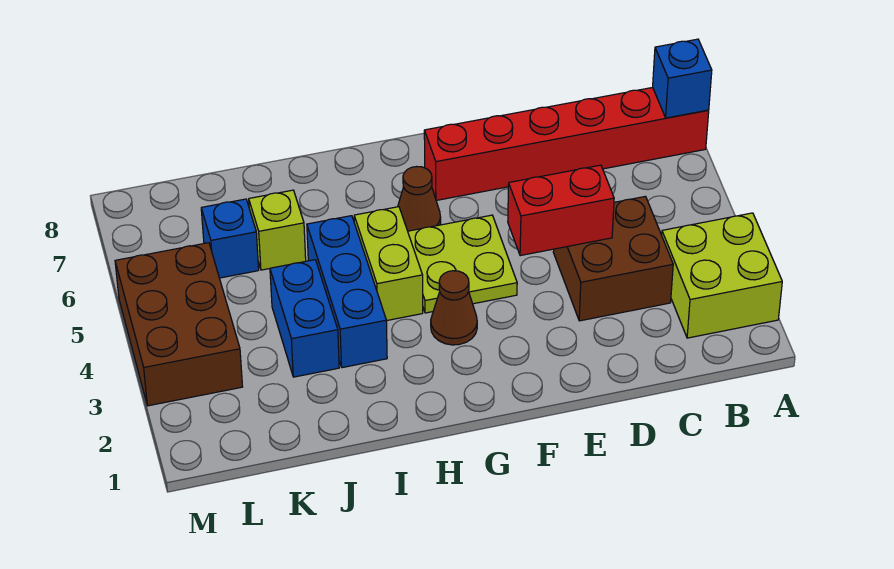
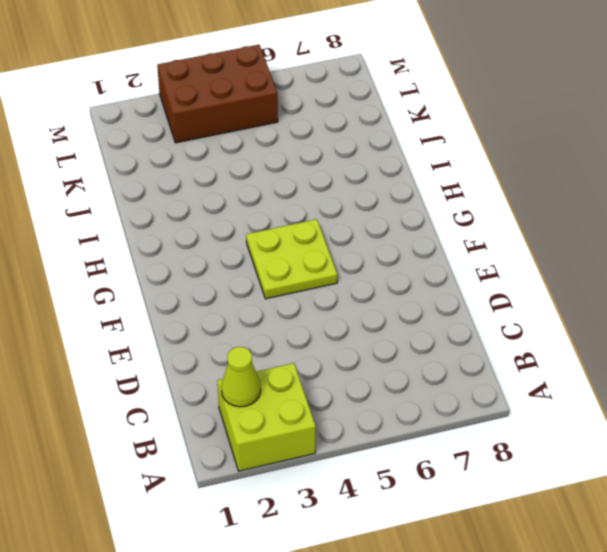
lime 1x1 cone [221,347,261,407] -> none
none -> red 1x6 brick [424,87,709,200]
none -> brown 2x2 brick [553,196,673,321]
none -> brown 1x1 cone [431,271,477,345]

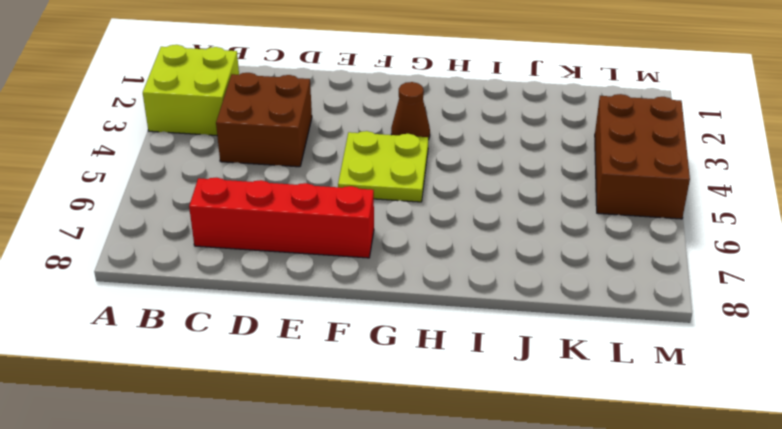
red 1x4 brick [189,178,374,258] -> red 1x6 brick [424,87,709,200]
none -> brown 1x1 cone [398,167,441,231]
none -> lime 1x2 brick [354,207,423,321]
none -> blue 1x3 brick [307,216,387,368]

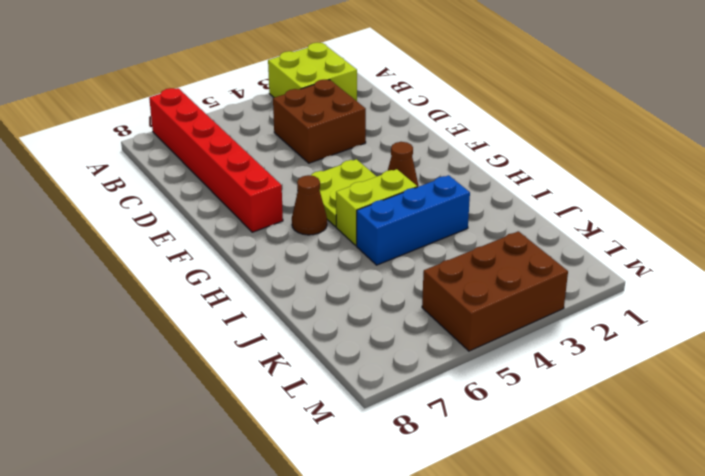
none -> blue 1x2 brick [270,260,339,377]
none -> lime 1x1 brick [249,190,306,270]
none -> blue 1x1 brick [201,199,259,278]

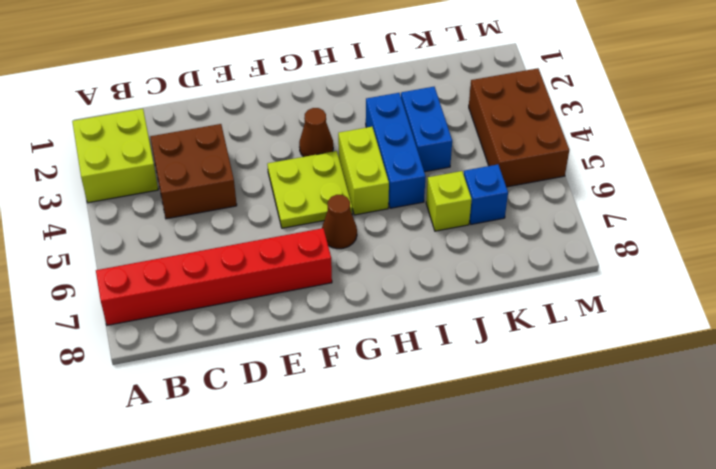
none -> blue 1x1 brick [653,39,712,118]
none -> red 1x2 brick [508,165,614,256]

